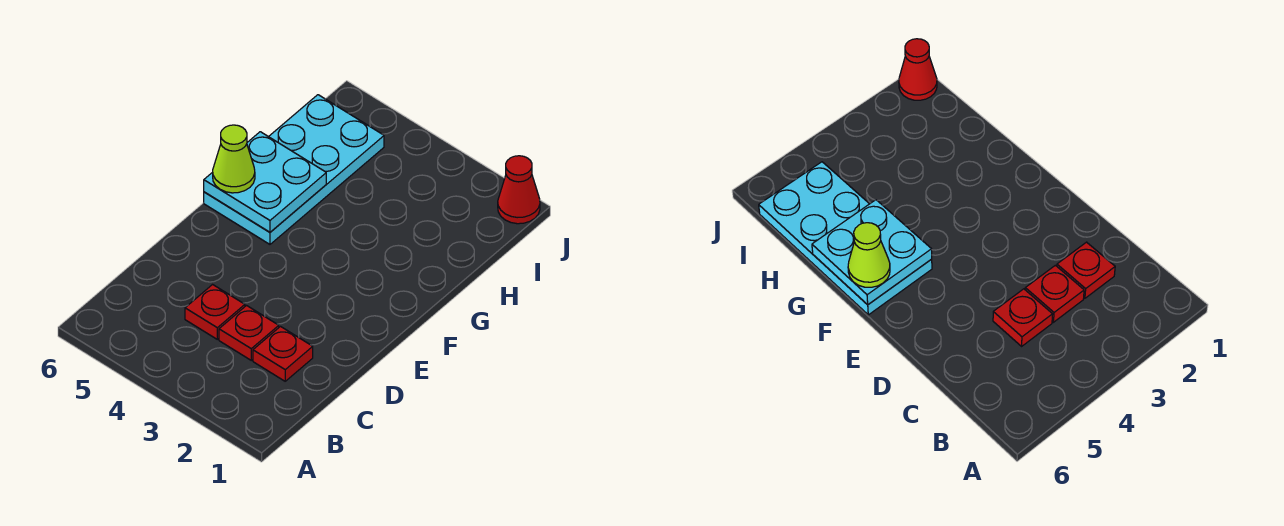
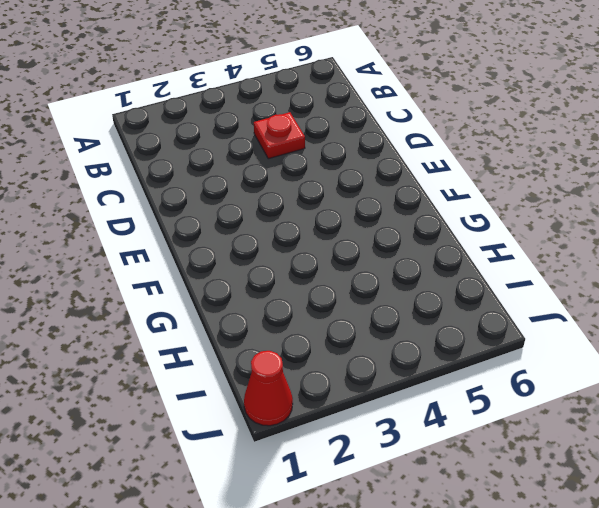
none -> red 1x1 plate [253,327,313,381]
none -> red 1x1 plate [219,306,279,360]

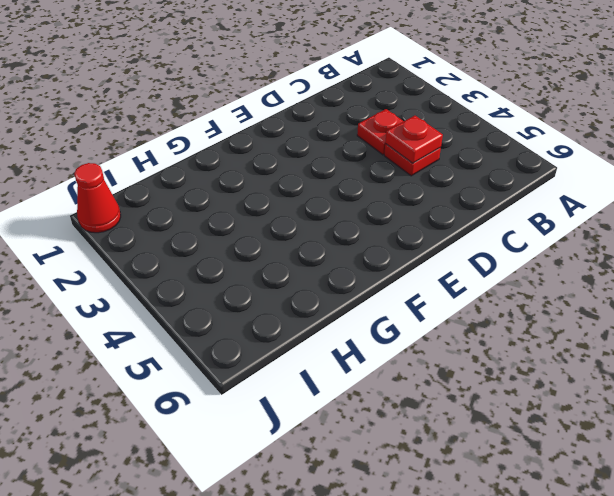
red 1x1 plate [385,116,443,163] -> red 1x1 plate moved to [253,327,313,381]
none -> cyan 2x4 plate [204,95,384,244]
none -> cyan 2x2 plate [204,132,326,232]

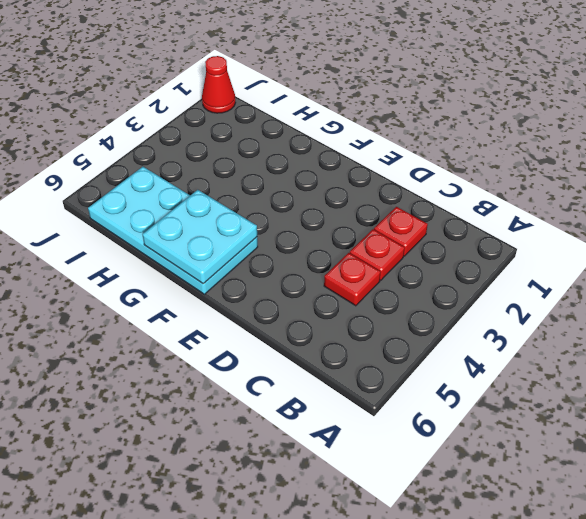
none -> lime 1x1 cone [213,125,255,193]

